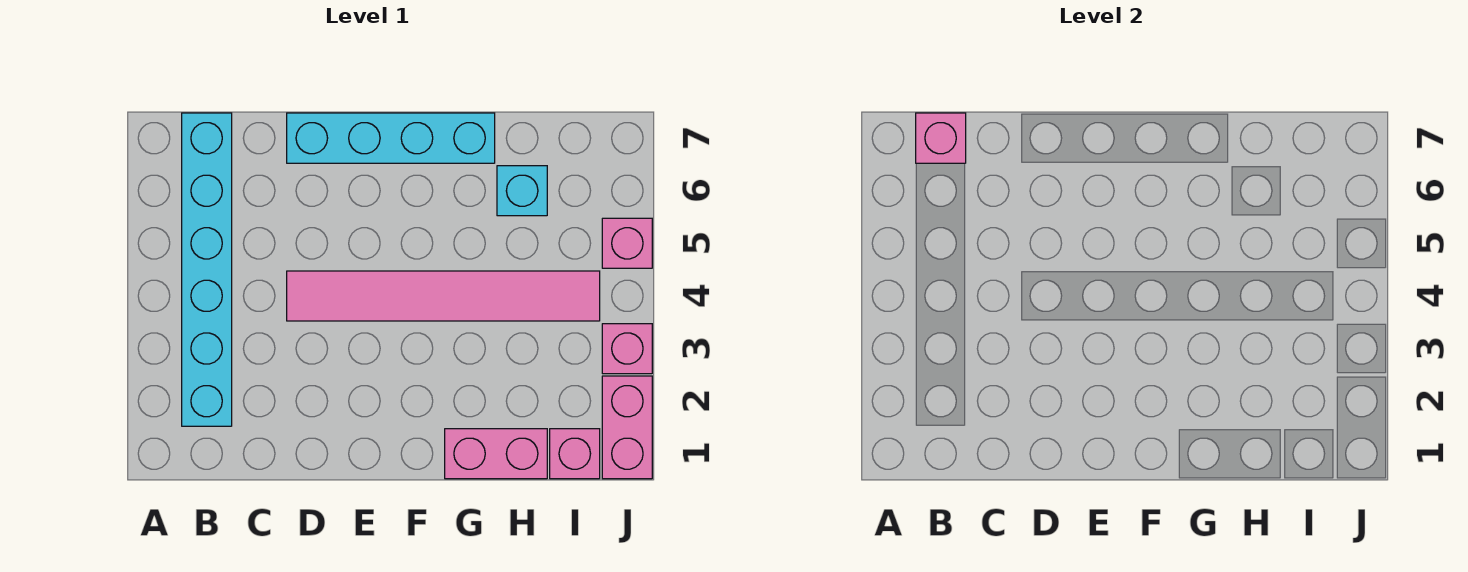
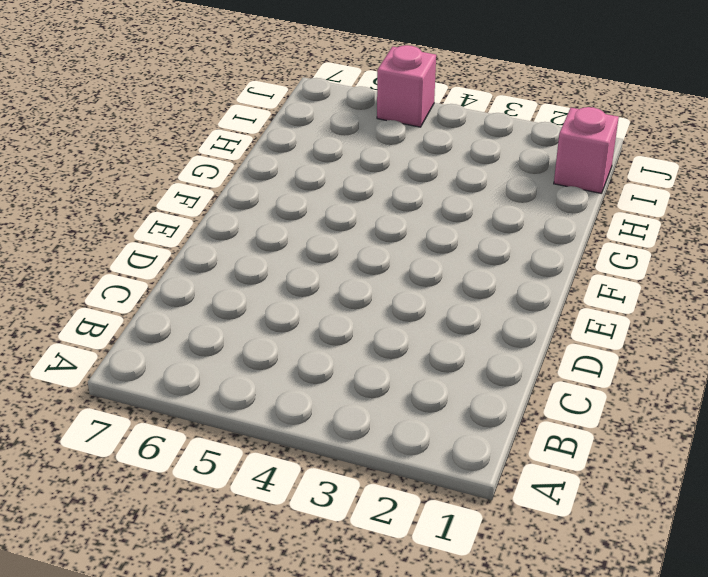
none -> cyan 1x6 brick [182,113,232,426]
none -> pink 1x6 tile [287,271,600,321]

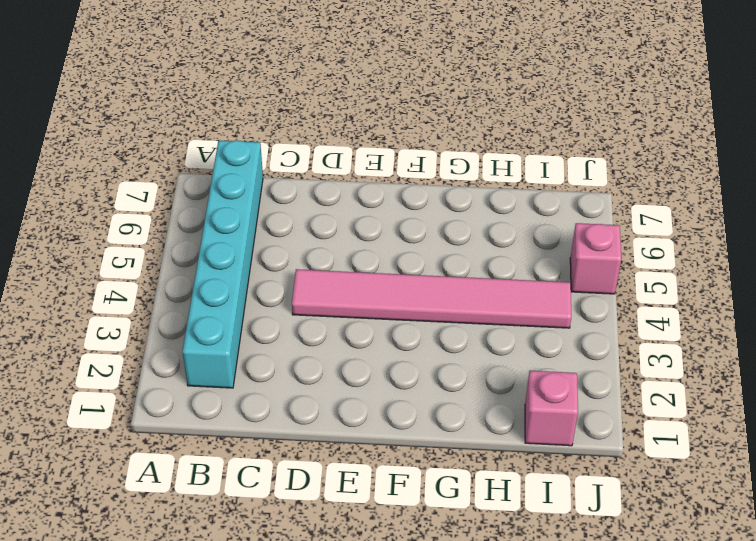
none -> cyan 1x4 brick [287,113,495,163]
none -> pink 1x2 brick [445,429,547,479]

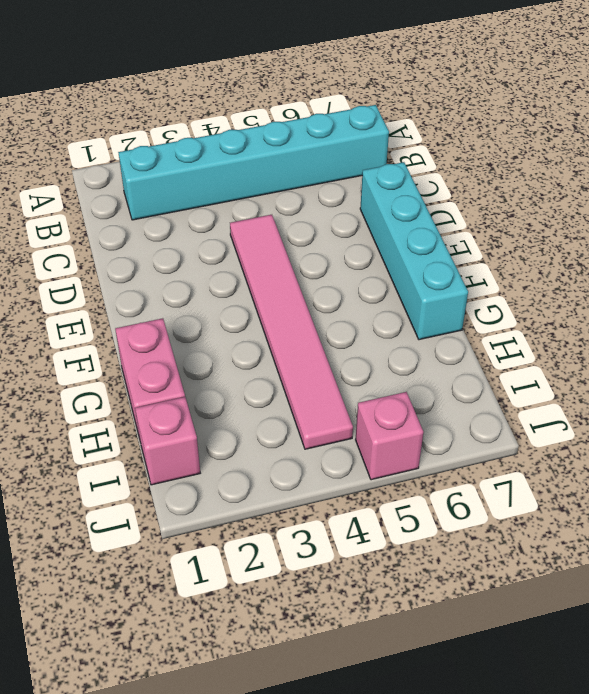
none -> cyan 1x1 brick [497,166,547,216]
none -> pink 1x2 brick [602,376,652,479]

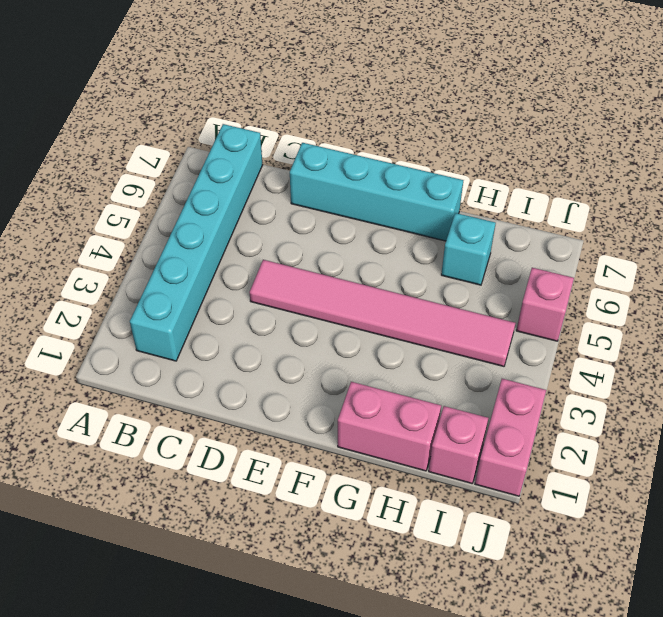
none -> pink 1x1 brick [602,324,652,374]
none -> pink 1x1 brick [916,113,966,163]

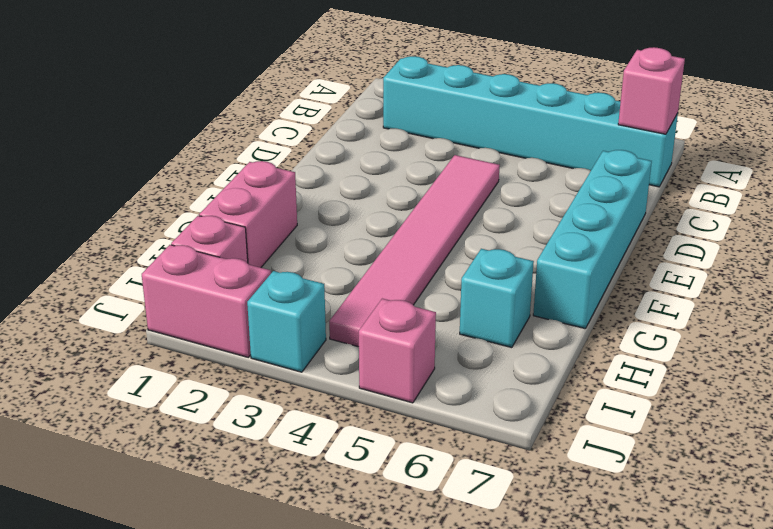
cyan 1x1 brick [247,271,326,372] -> pink 1x1 brick [602,324,652,374]

